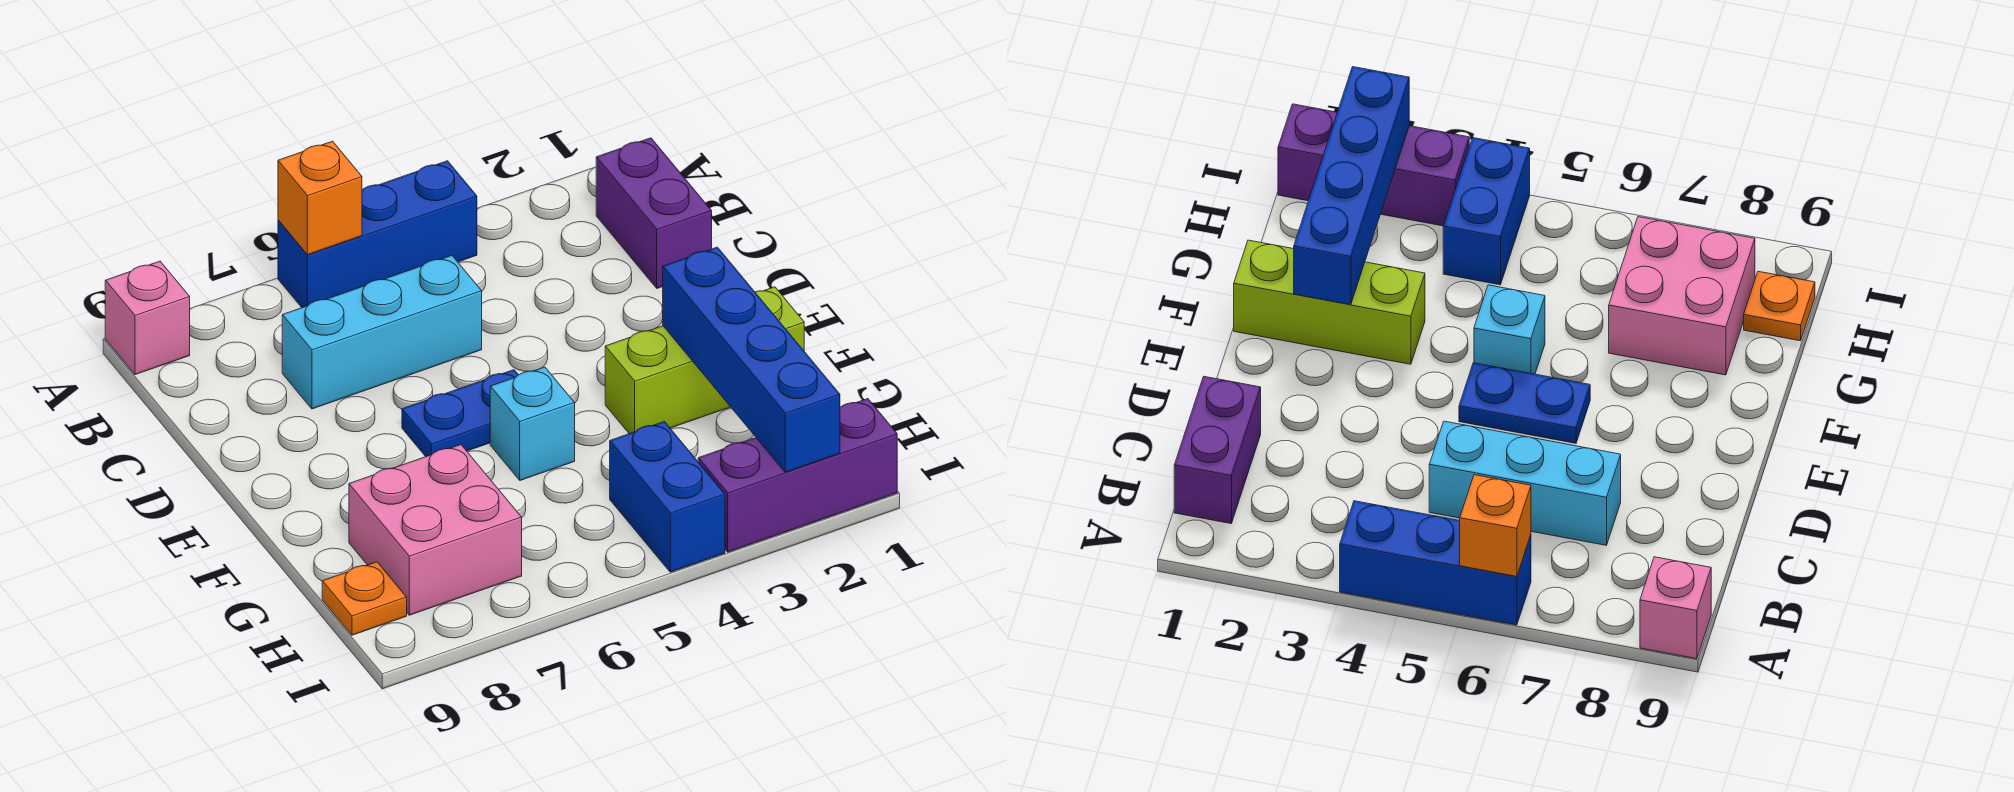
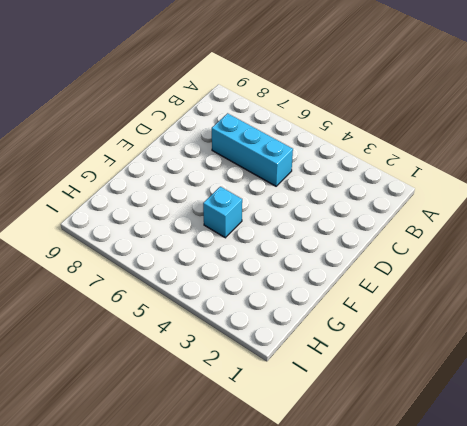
none -> blue 1x3 brick [278,161,477,308]
none -> pink 1x1 brick [105,261,190,375]
none -> purple 1x2 brick [596,138,712,288]

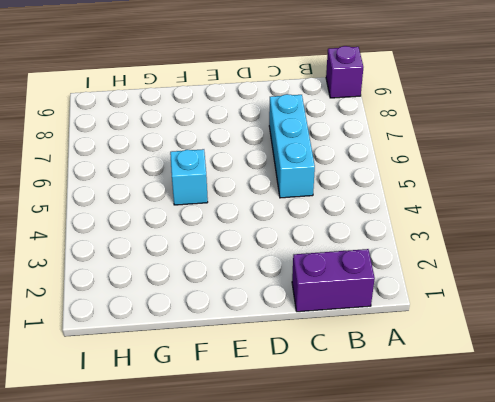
purple 1x1 brick [326,46,363,98] -> pink 1x1 brick [105,261,190,375]
none -> blue 1x3 brick [278,161,477,308]
none -> blue 1x2 plate [402,370,518,456]
none -> lime 1x3 brick [605,287,804,434]

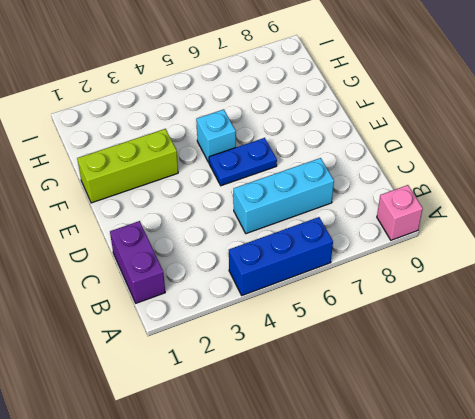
none -> pink 2x2 brick [349,445,522,615]
none -> blue 1x2 brick [610,422,725,572]
none -> orange 1x1 plate [322,562,407,635]

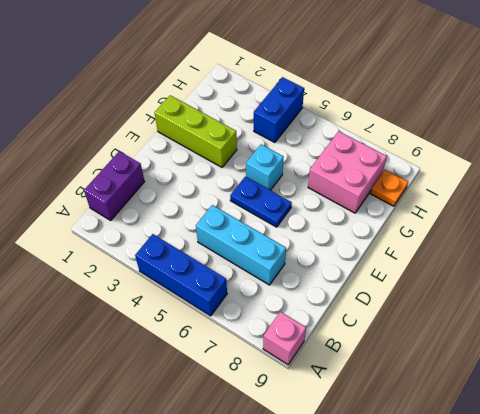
none -> purple 1x3 brick [698,399,897,552]
none -> orange 1x1 brick [278,141,362,255]
none -> blue 1x4 brick [663,247,840,472]

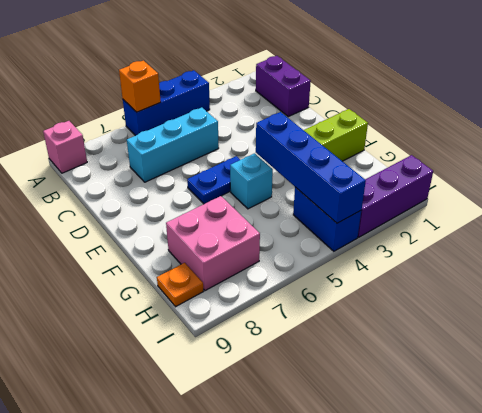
blue 1x4 brick [256,112,366,223] -> blue 1x4 brick moved to [663,247,840,472]

